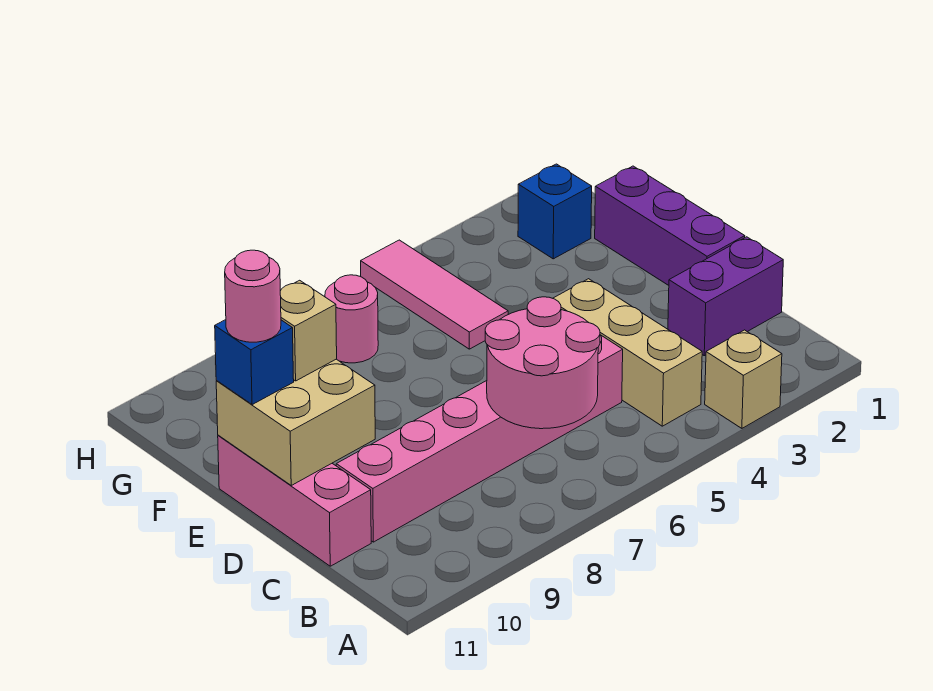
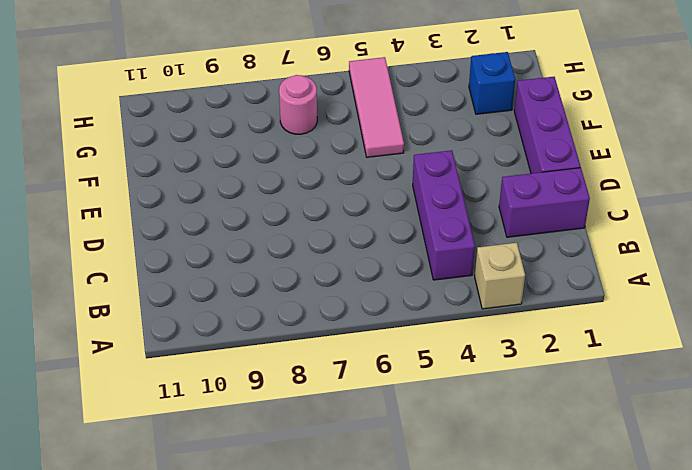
purple 1x3 brick [413,150,475,280] -> tan 1x3 brick [553,279,702,426]
none -> pink 1x6 brick [336,335,623,542]
none -> pink 1x3 brick [218,435,371,566]
none -> pink 2x2 round brick [485,297,600,429]

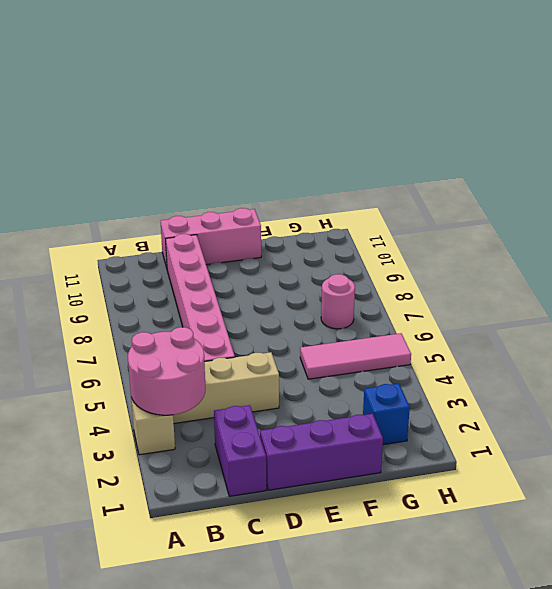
pink 2x2 round brick [128,327,205,415] -> pink 2x2 round brick moved to [485,297,600,429]
none -> tan 2x2 brick [216,359,375,485]
none -> tan 1x1 brick [280,280,337,381]
none -> blue 1x1 brick [215,320,294,405]

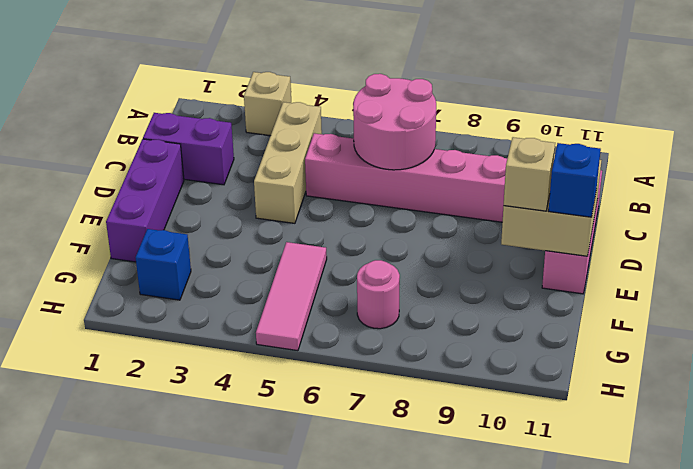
none -> pink 1x1 round brick [225,250,281,342]

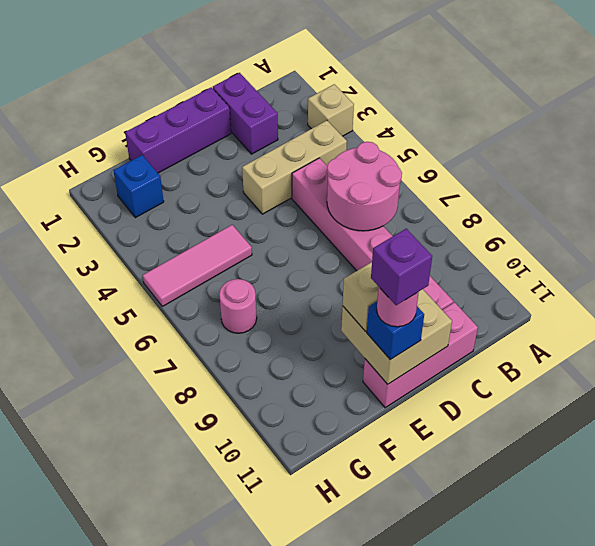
purple 1x1 brick [371,229,432,305] -> none

